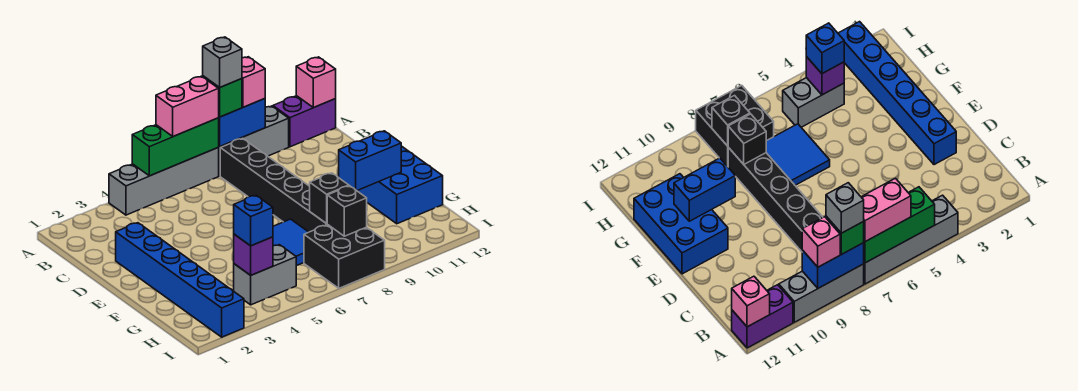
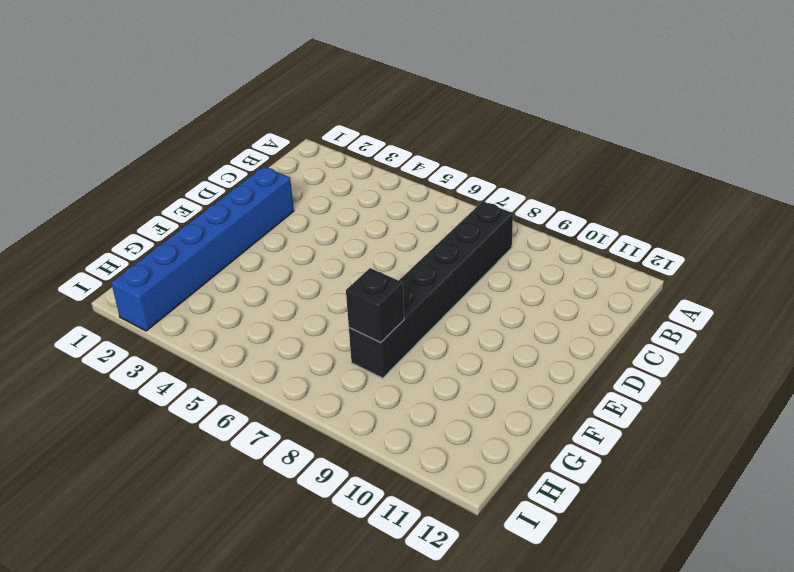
none -> grey 1x4 brick [109,147,219,215]
none -> grey 1x3 brick [219,106,289,176]
none -> purple 1x2 brick [273,96,336,147]

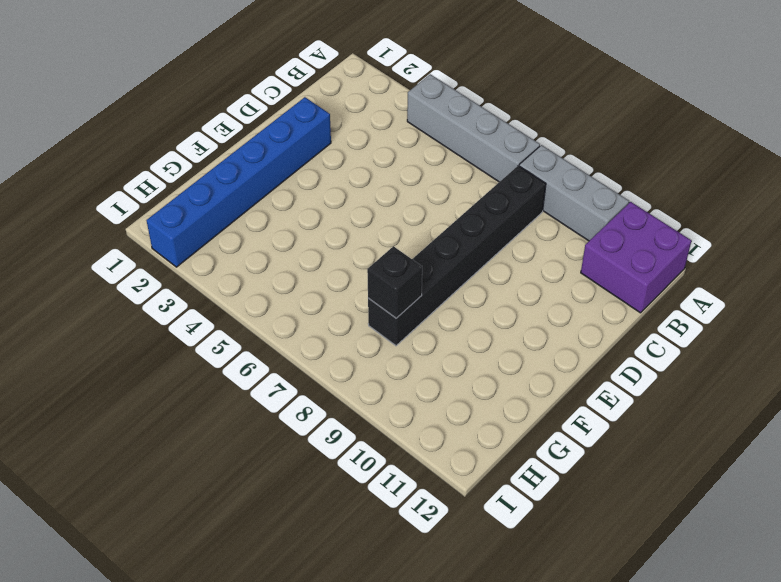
purple 2x2 brick [581,202,692,313] -> purple 1x2 brick [273,96,336,147]
none -> blue 2x3 brick [357,146,443,224]
none -> blue 2x2 tile [273,219,308,266]
none -> grey 1x2 brick [234,245,296,305]

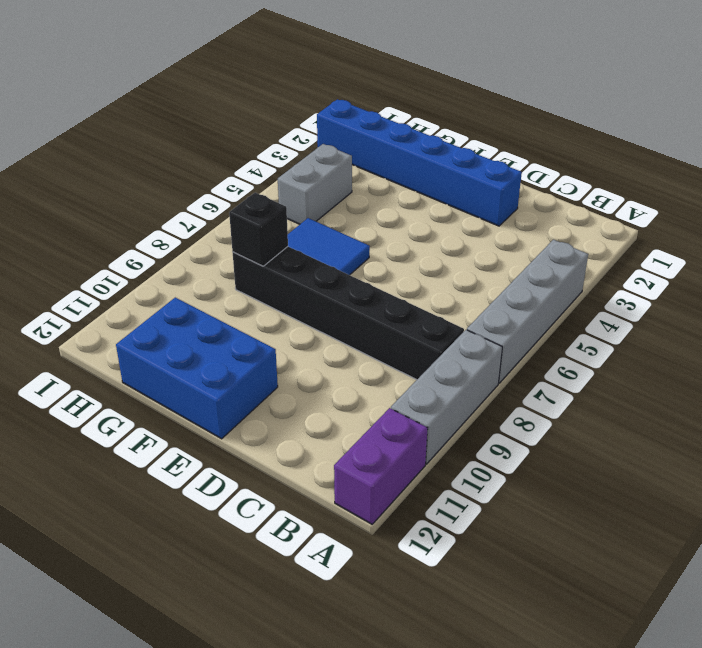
none -> black 2x2 brick [304,225,385,288]
none -> green 1x3 brick [132,118,219,176]
none -> blue 1x2 brick [219,99,265,147]

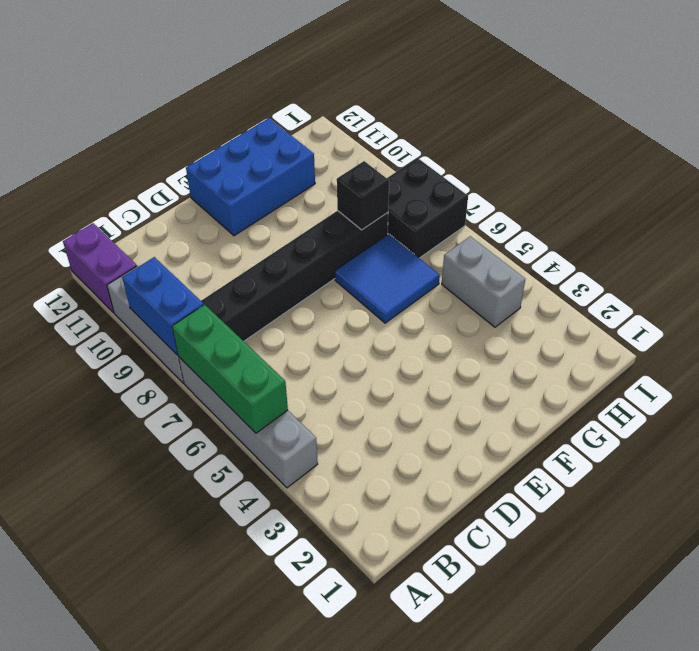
none -> blue 1x6 brick [116,223,244,337]
none -> pink 1x1 brick [296,57,336,108]
none -> blue 1x2 brick [339,131,401,191]

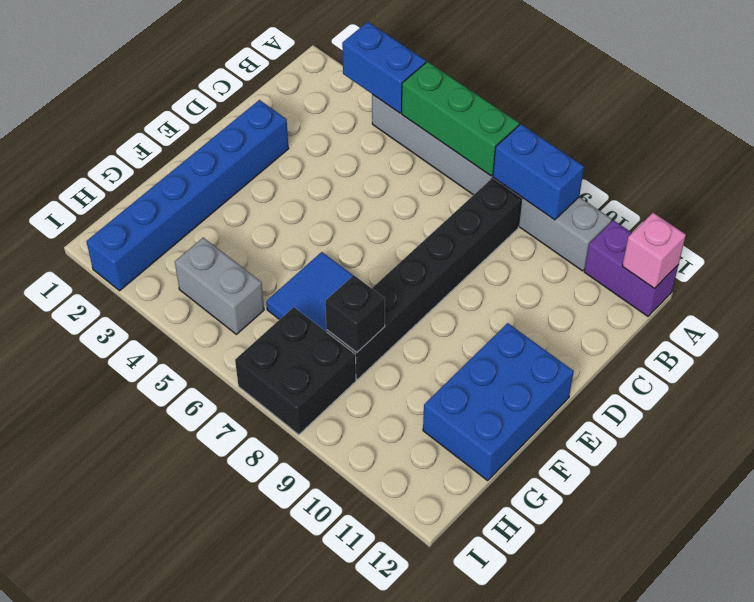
blue 1x2 brick [342,22,426,113] -> blue 1x2 brick moved to [339,131,401,191]
none -> purple 1x1 brick [234,234,273,275]
none -> black 1x1 brick [327,186,367,236]
none -> pink 1x2 brick [156,76,219,137]

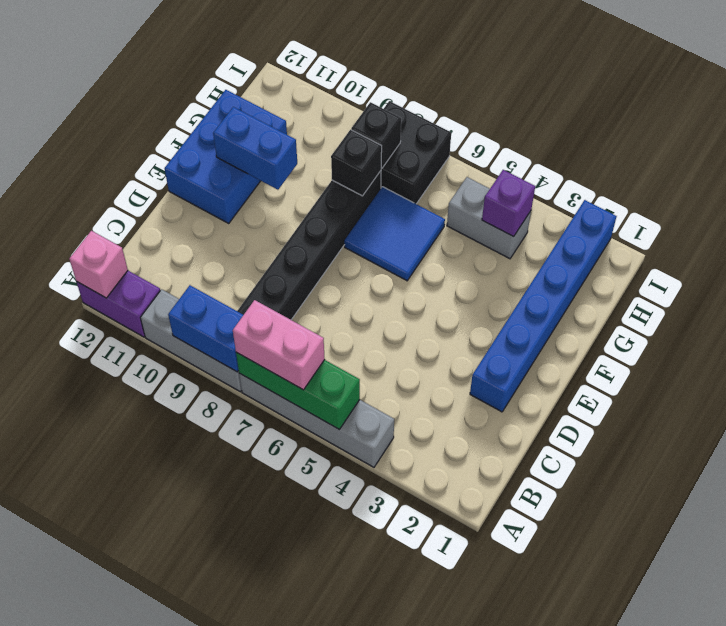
none -> green 1x1 brick [203,76,242,117]
none -> pink 1x1 brick [242,57,265,107]
none -> blue 1x1 brick [234,195,273,246]

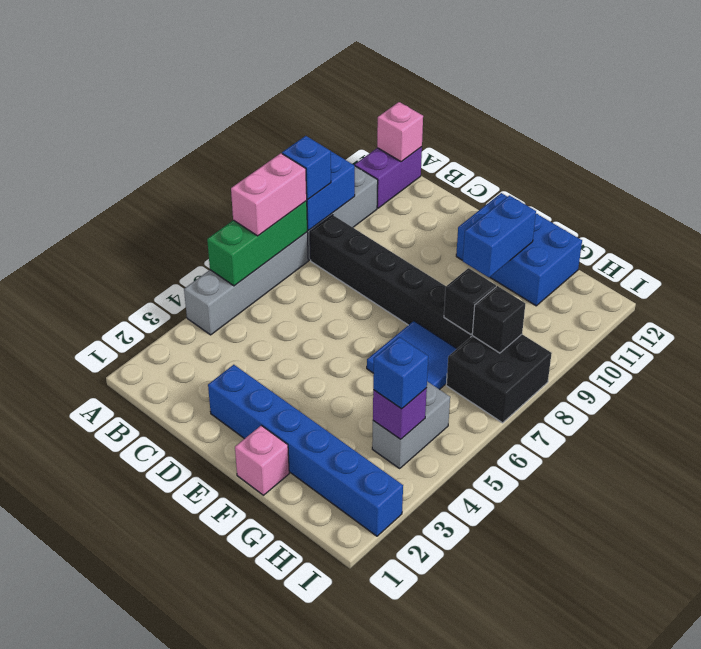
blue 1x1 brick [282,136,331,199] -> green 1x1 brick [203,76,242,117]
pink 1x1 brick [235,425,289,495] -> pink 1x1 brick moved to [242,57,265,107]
none -> grey 1x1 brick [203,37,242,88]

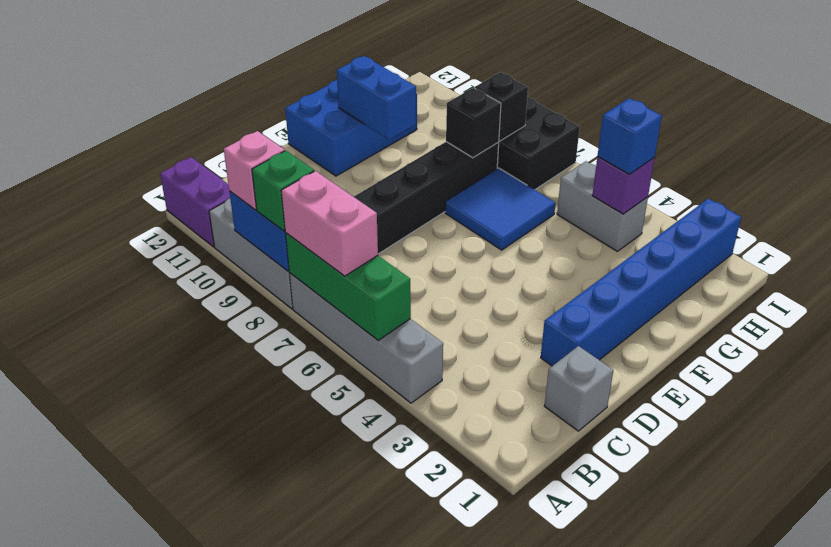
grey 1x1 brick [545,346,613,431] -> grey 1x1 brick moved to [203,37,242,88]
none -> pink 1x1 brick [296,57,336,108]

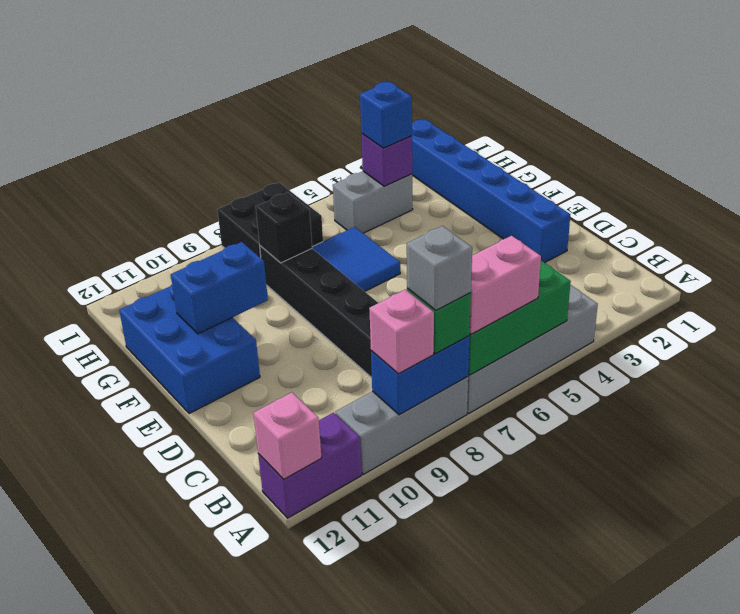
none -> black 1x1 brick [327,186,367,236]

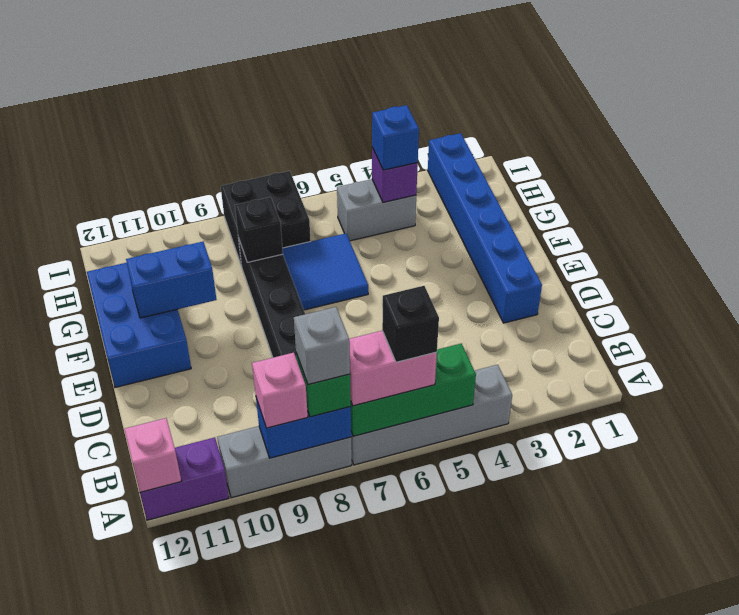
black 1x1 brick [382,286,439,362] -> black 1x1 brick moved to [327,186,367,236]

